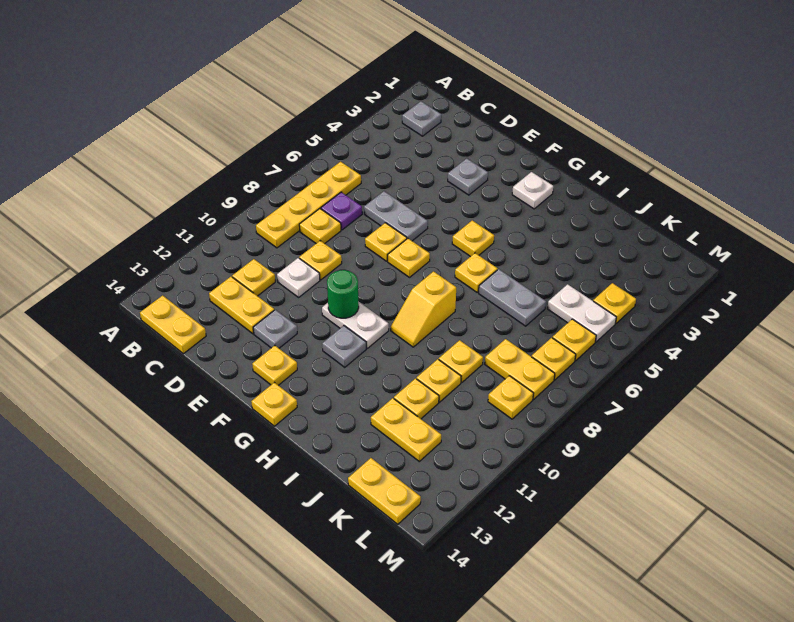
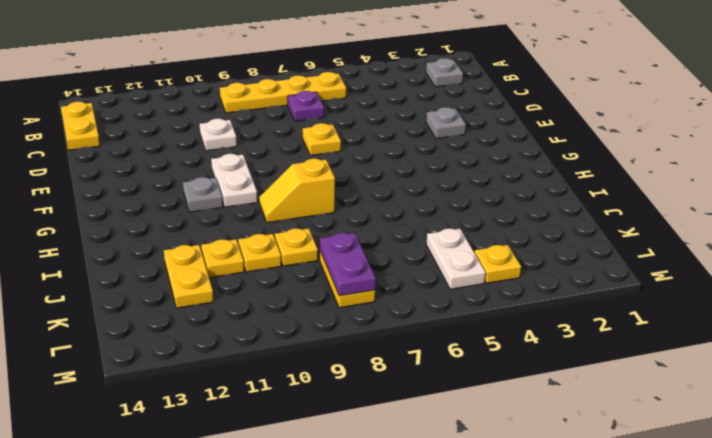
purple 1x2 plate [320,233,376,296] -> none
none -> yellow 1x1 plate [299,209,341,244]
none -> yellow 1x1 plate [232,259,275,296]
none -> yellow 1x2 plate [209,277,274,334]
none -> grey 1x2 plate [364,191,428,241]

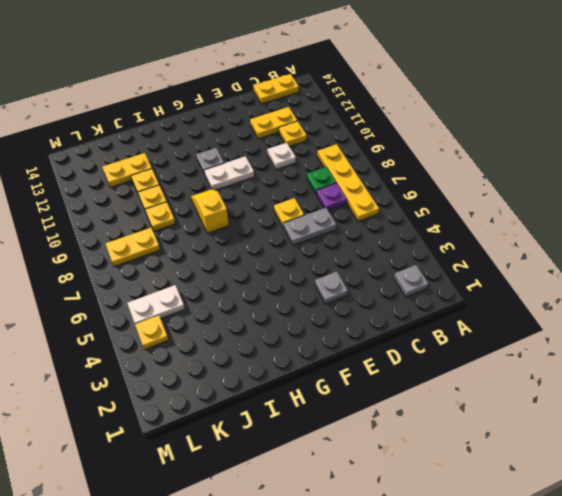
green 1x1 plate [307,167,336,195] -> yellow 1x1 plate [299,209,341,244]
none -> yellow 1x1 plate [299,241,342,280]
none -> grey 1x1 plate [253,310,297,348]
none -> yellow 1x1 plate [388,239,430,277]
none -> yellow 1x1 plate [252,346,297,385]

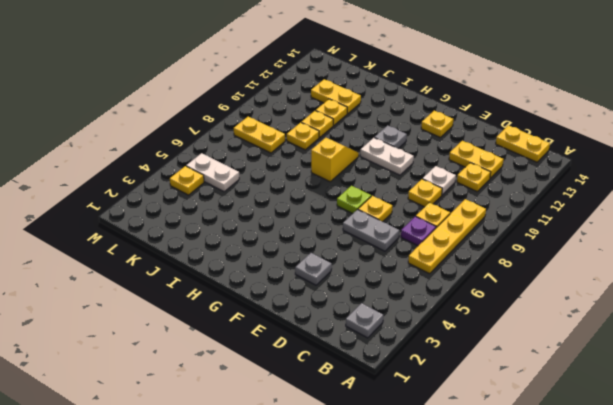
lime 1x1 plate [337,186,371,214] -> yellow 1x1 plate [388,239,430,277]
none -> grey 1x1 plate [253,310,297,348]
none -> white 1x1 plate [512,172,553,209]
none -> yellow 1x1 plate [452,220,494,257]
none -> yellow 1x1 plate [251,382,297,426]

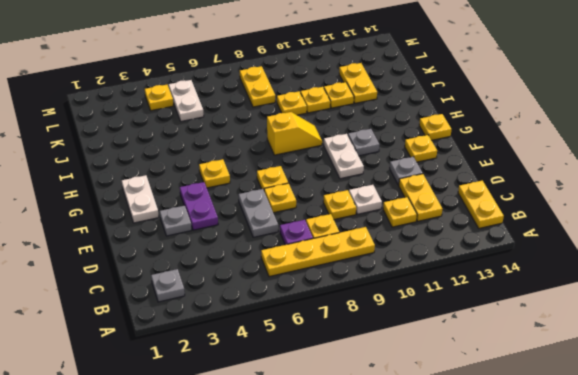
purple 1x2 plate [180,182,218,230] -> none
white 1x2 plate [122,175,159,223] -> white 1x1 plate [512,172,553,209]
none -> yellow 1x1 plate [455,253,498,292]
none -> grey 1x2 plate [479,269,546,326]
none -> yellow 1x2 plate [348,458,421,524]
none -> yellow 1x1 plate [552,319,596,361]

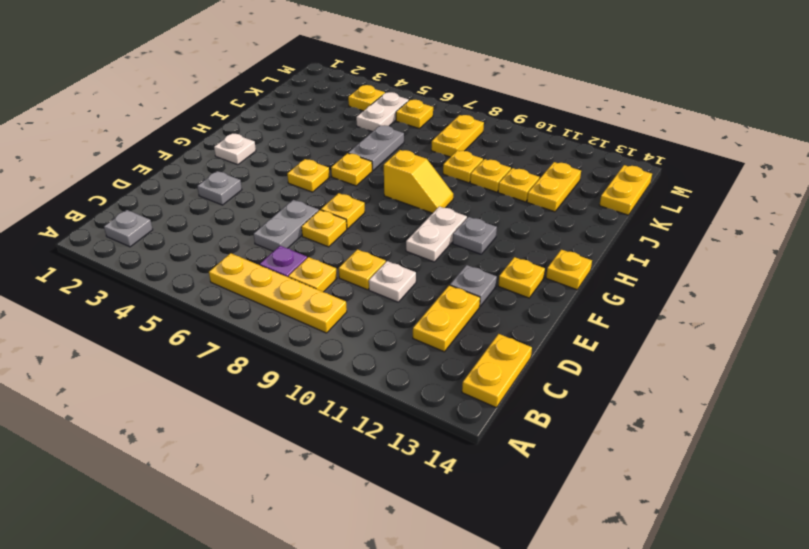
none -> yellow 1x1 plate [232,259,275,296]
none -> yellow 1x1 plate [532,338,576,380]
none -> yellow 1x1 plate [488,376,533,419]
none -> green 1x1 round brick [327,270,359,318]

